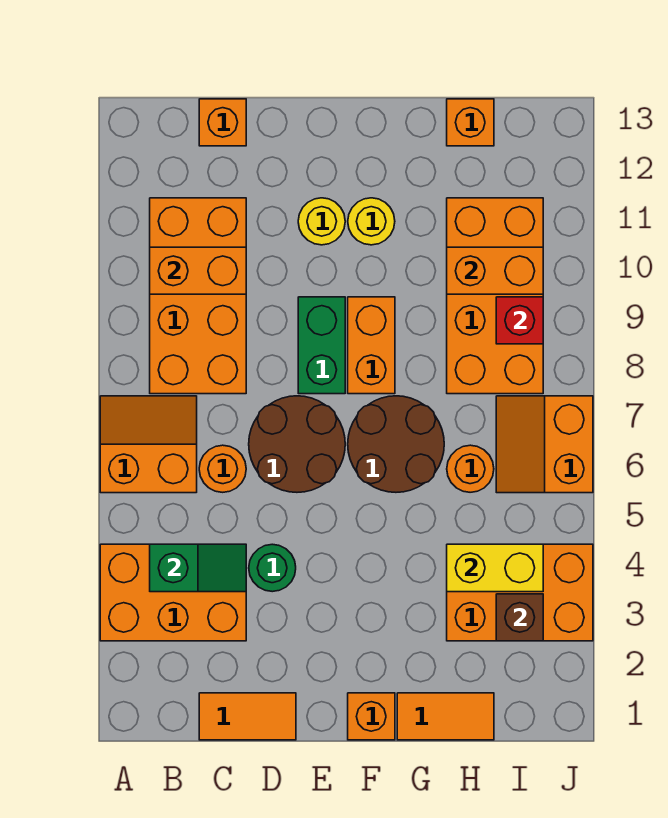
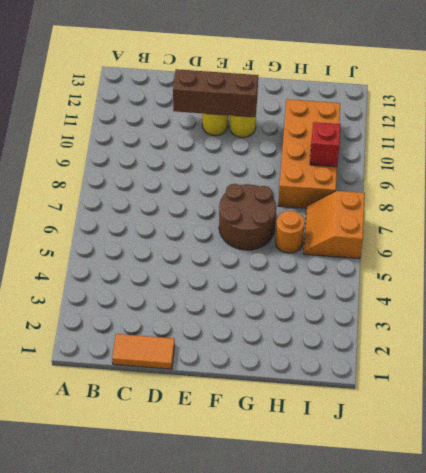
brown 1x3 brick [173,69,258,117] -> none
none -> orange 2x3 brick [100,544,246,641]
none -> orange 2x2 slope [100,396,197,493]
none -> orange 2x4 brick [150,198,246,394]

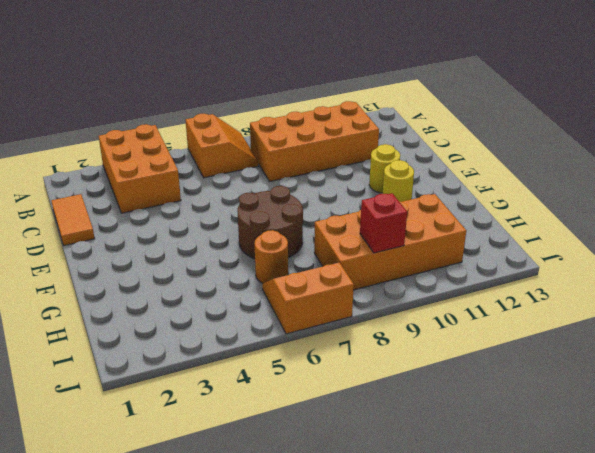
none -> orange 1x1 round brick [199,445,246,492]
none -> orange 1x1 brick [199,99,246,146]
none -> green 1x1 round brick [249,544,296,592]

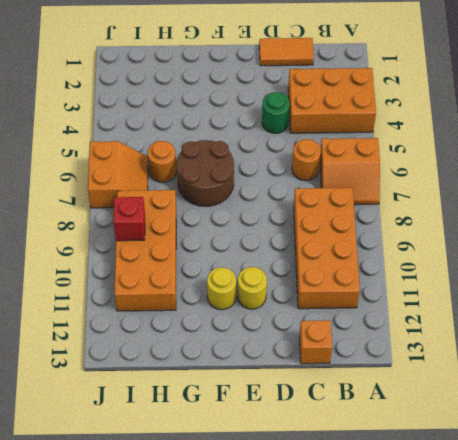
none -> brown 2x2 round brick [249,396,345,492]
none -> green 1x2 brick [298,297,345,394]
none -> orange 1x1 brick [348,693,395,740]

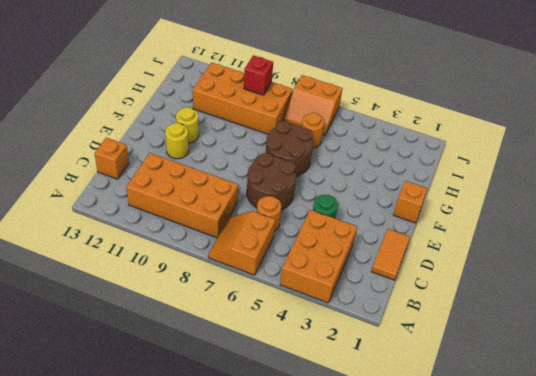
none -> green 1x2 brick [298,297,345,394]
none -> orange 1x2 brick [348,297,395,394]
none -> orange 1x2 tile [397,693,494,740]

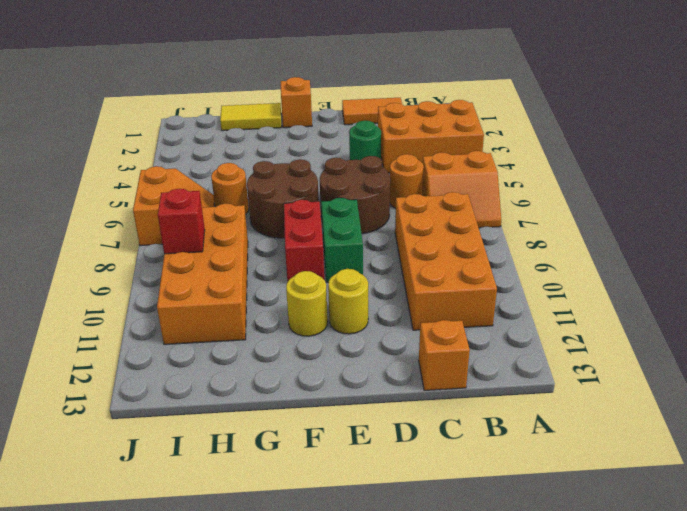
red 1x2 brick [284,200,324,282] -> orange 1x2 brick [348,297,395,394]
yellow 1x2 tile [220,103,282,131] -> orange 1x2 tile [397,693,494,740]
none -> orange 2x3 brick [447,544,593,641]
none -> orange 1x1 brick [447,99,494,146]
none -> green 1x2 slope [150,544,246,592]

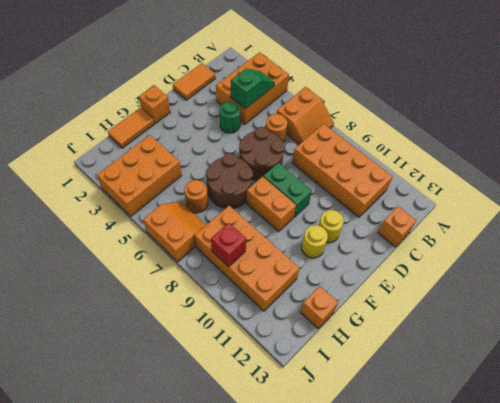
green 1x2 slope [231,68,275,109] -> green 1x2 slope turned to [150,544,246,592]
none -> orange 1x2 brick [150,247,246,294]
none -> yellow 1x2 brick [447,544,543,592]
none -> orange 1x2 brick [447,247,543,294]

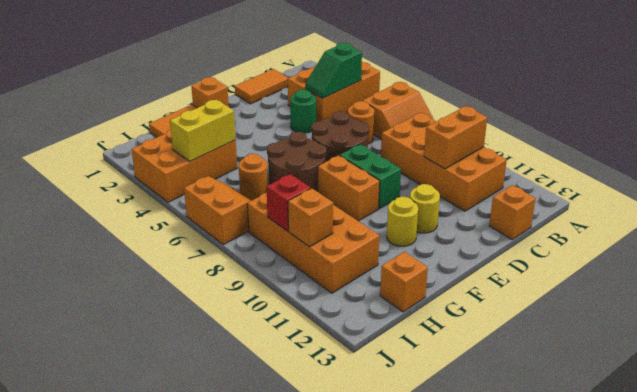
orange 1x1 brick [288,188,333,247] -> orange 1x2 brick [447,247,543,294]
none -> brown 1x1 brick [496,594,543,641]

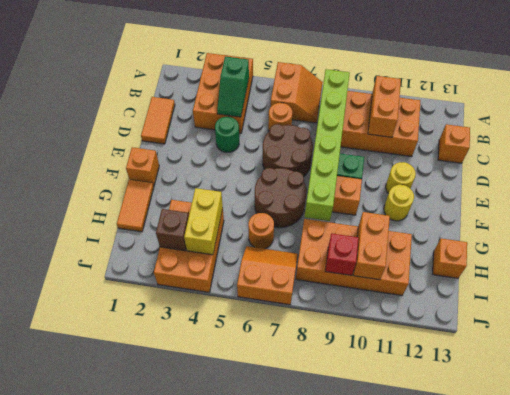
lime 1x6 brick [304,69,350,221] -> none

